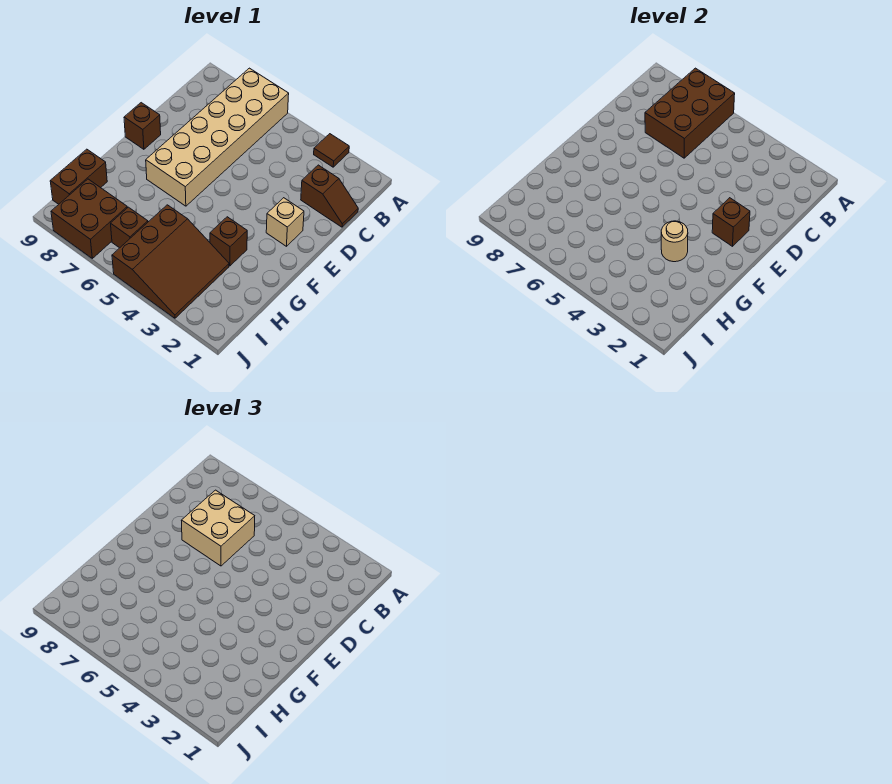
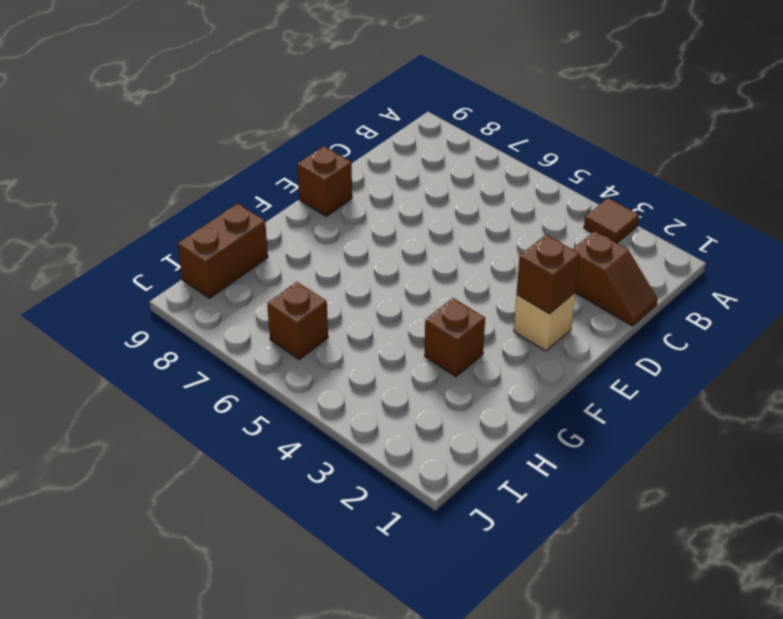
none -> tan 2x6 brick [146,68,289,206]
none -> brown 3x3 slope [112,205,229,318]
none -> brown 2x2 brick [51,179,127,258]

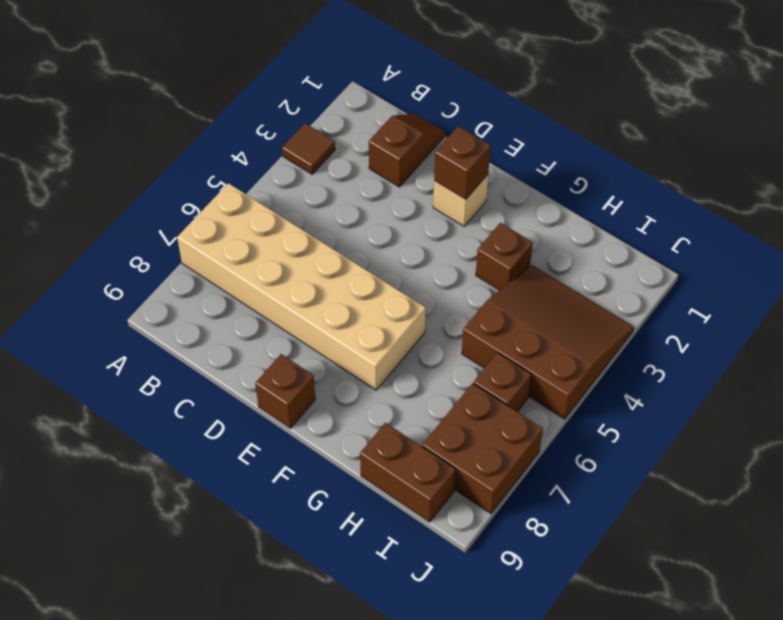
none -> brown 2x3 brick [645,68,735,158]
none -> tan 1x1 round brick [661,221,688,262]
none -> tan 2x2 brick [181,490,255,566]

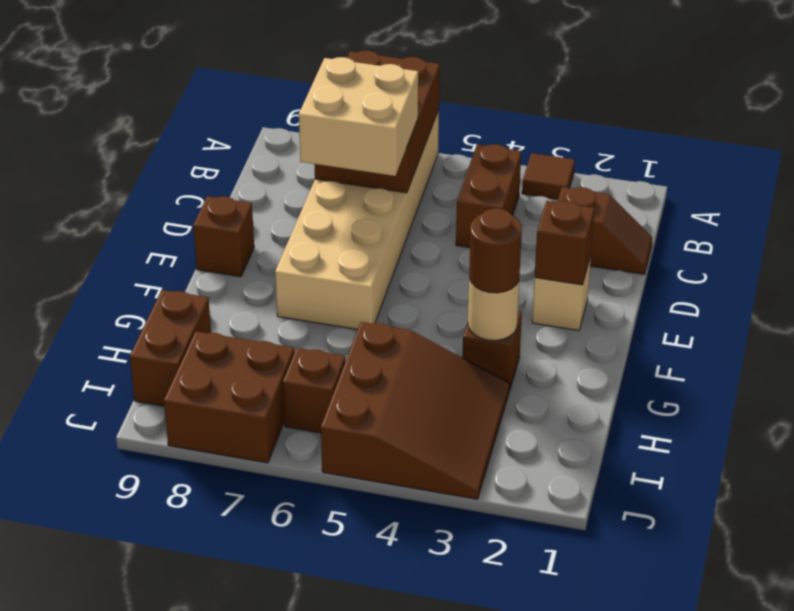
brown 1x2 brick [456,144,521,248] -> none
brown 1x1 round brick [469,208,522,293] -> none

